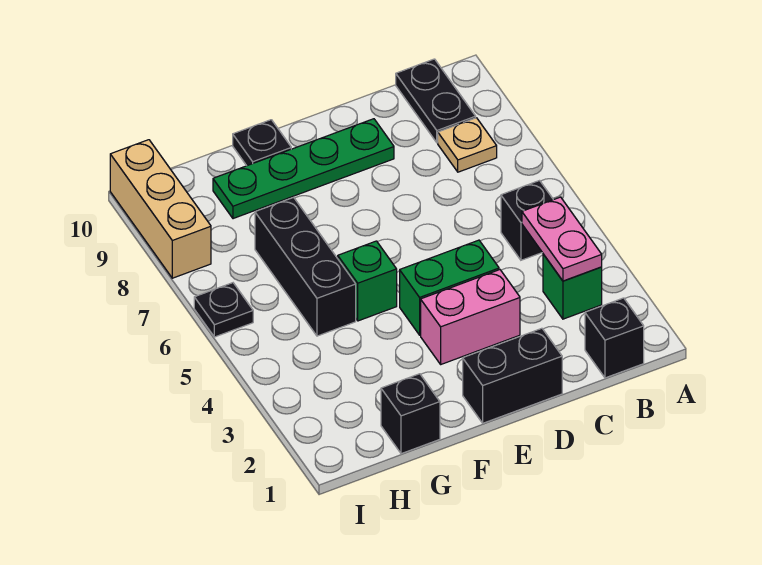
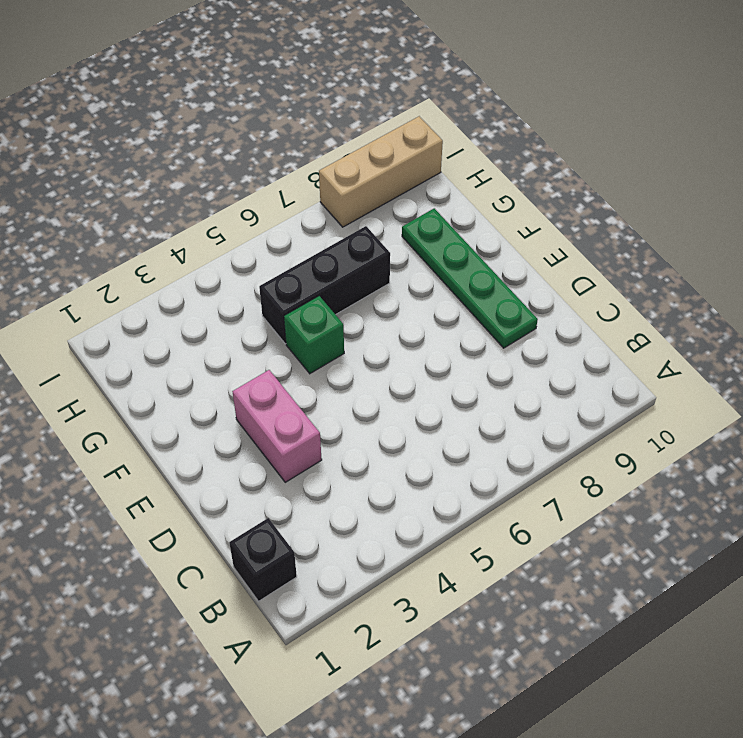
none -> green 1x1 brick [543,254,602,319]
none -> black 1x1 brick [501,181,553,260]
none -> tan 1x1 plate [438,118,497,172]

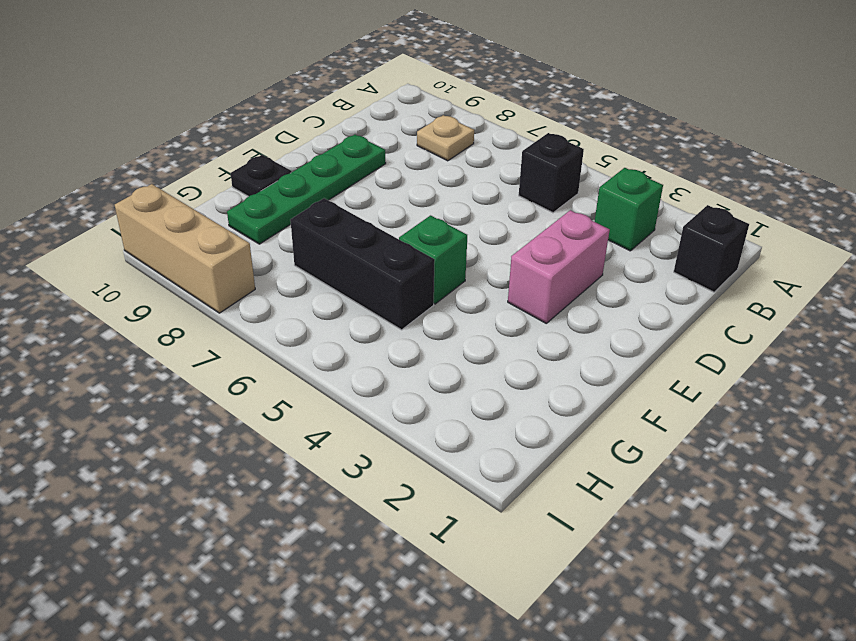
none -> black 1x2 plate [396,59,476,143]
none -> black 1x2 brick [463,328,562,423]
none -> green 1x2 brick [400,240,499,335]

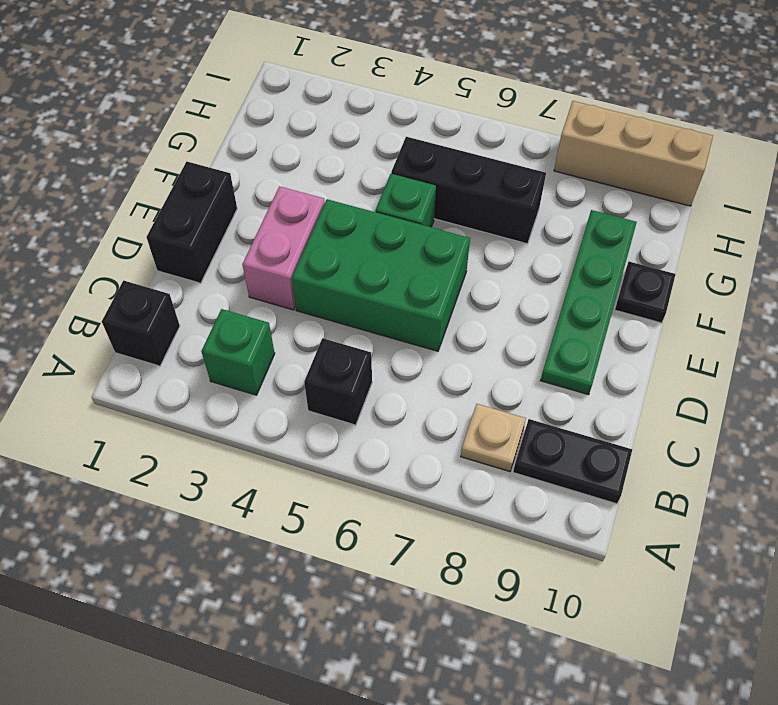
green 2x3 brick [292,199,470,351] -> green 1x2 brick [400,240,499,335]
none -> black 1x1 brick [381,374,440,454]
none -> black 1x1 plate [194,283,253,337]
none -> pink 1x2 plate [522,197,602,281]

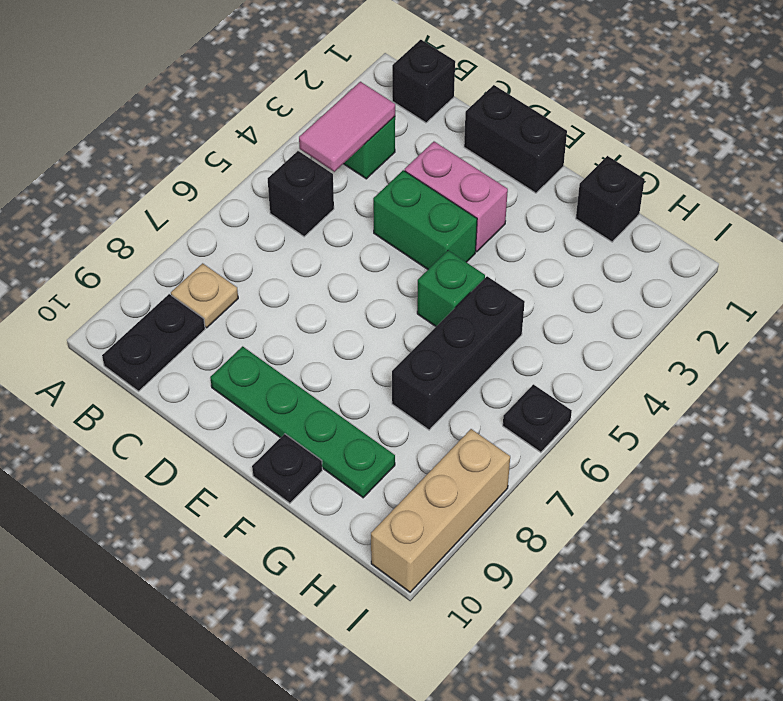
pink 1x2 tile [299,82,395,172] -> pink 1x2 plate [522,197,602,281]

